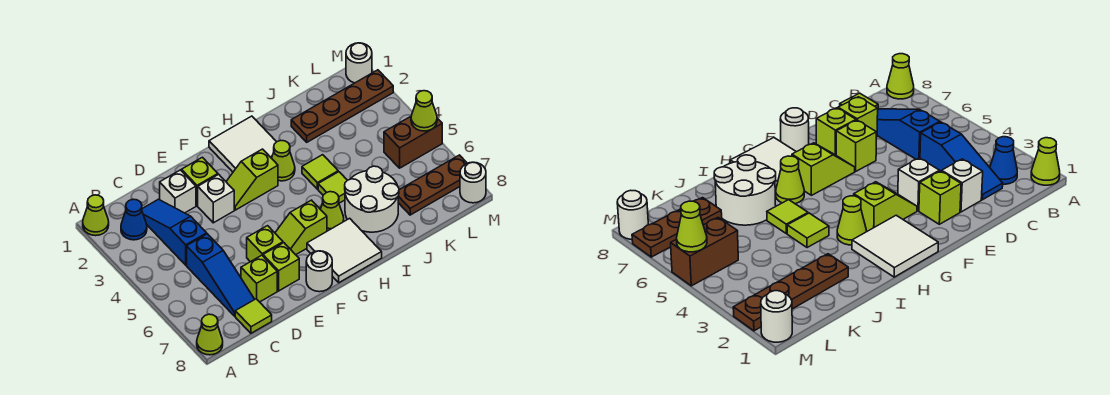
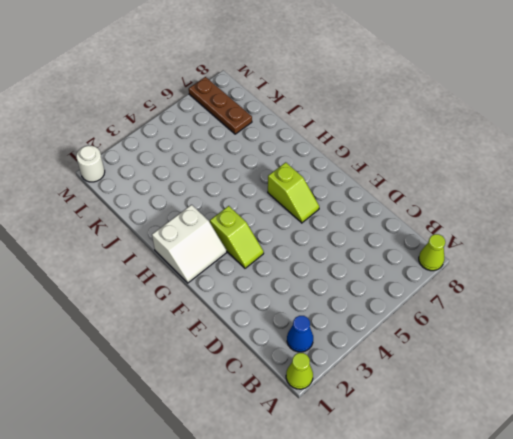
white 2x2 slope [152,205,227,283] -> white 2x2 tile [209,116,276,172]
none -> blue 1x3 slope [142,199,207,265]
none -> blue 1x3 slope [187,234,255,316]
none -> lime 1x1 tile [235,299,272,333]

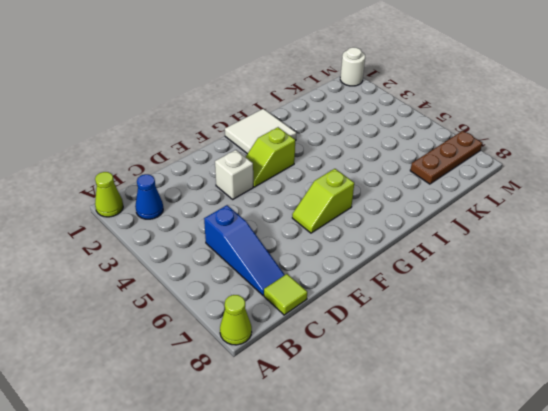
none -> blue 1x3 slope [142,199,207,265]
none -> white 1x1 brick [160,170,196,213]
none -> lime 1x1 brick [241,255,277,302]

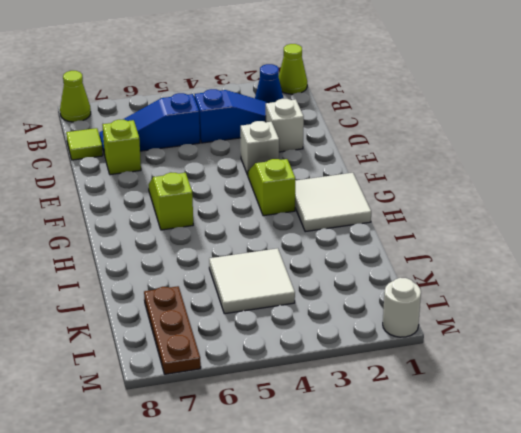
white 2x2 tile [209,248,295,314] -> white 2x2 tile moved to [307,218,382,283]
none -> lime 1x1 brick [182,157,218,206]
none -> lime 1x1 brick [247,226,283,262]
none -> lime 1x1 brick [263,243,299,291]

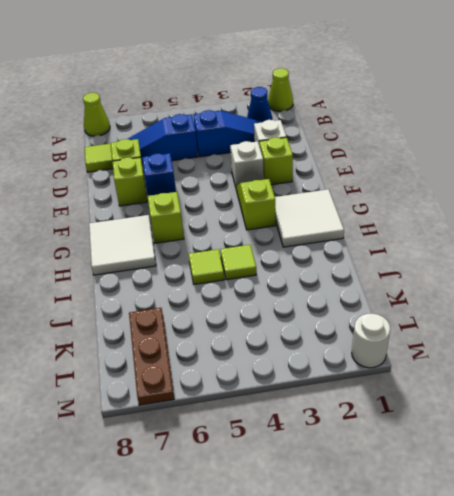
blue 1x1 brick [142,153,176,196] -> lime 1x1 brick [247,226,283,262]
none -> white 1x1 round brick [306,251,332,292]
none -> lime 1x1 cone [272,140,295,181]
none -> lime 1x1 cone [320,192,344,231]

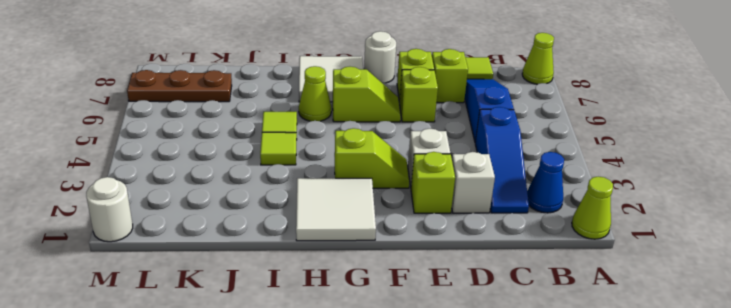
none -> lime 1x1 cone [272,140,295,181]
none -> white 2x2 round brick [345,166,399,232]
none -> brown 1x4 plate [291,70,393,142]

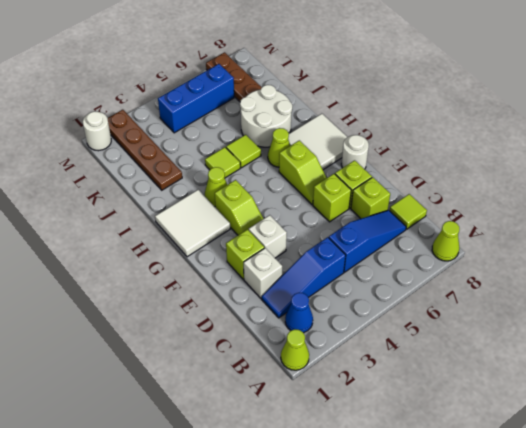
blue 1x3 brick [158,64,234,133] -> brown 1x2 brick [384,117,442,168]
none -> white 1x1 round brick [460,162,486,203]
none -> lime 1x1 cone [411,91,437,131]

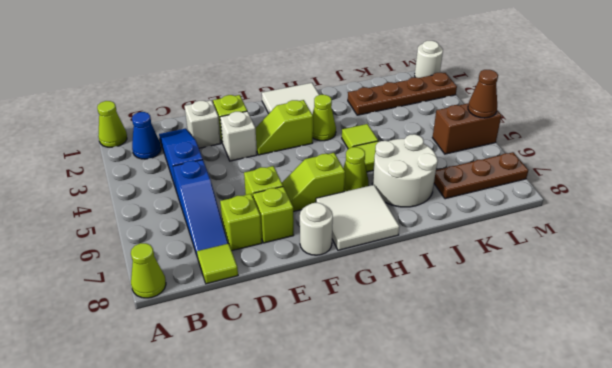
brown 1x1 cone [468,70,498,118] -> lime 1x1 cone [411,91,437,131]
none -> white 1x1 round brick [460,162,486,203]

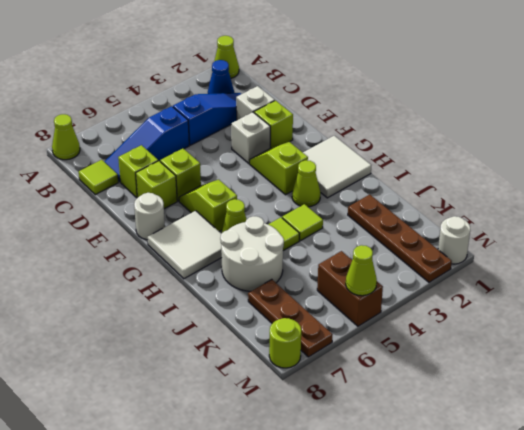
lime 1x1 round brick [269,318,301,368] -> white 1x1 round brick [460,162,486,203]

